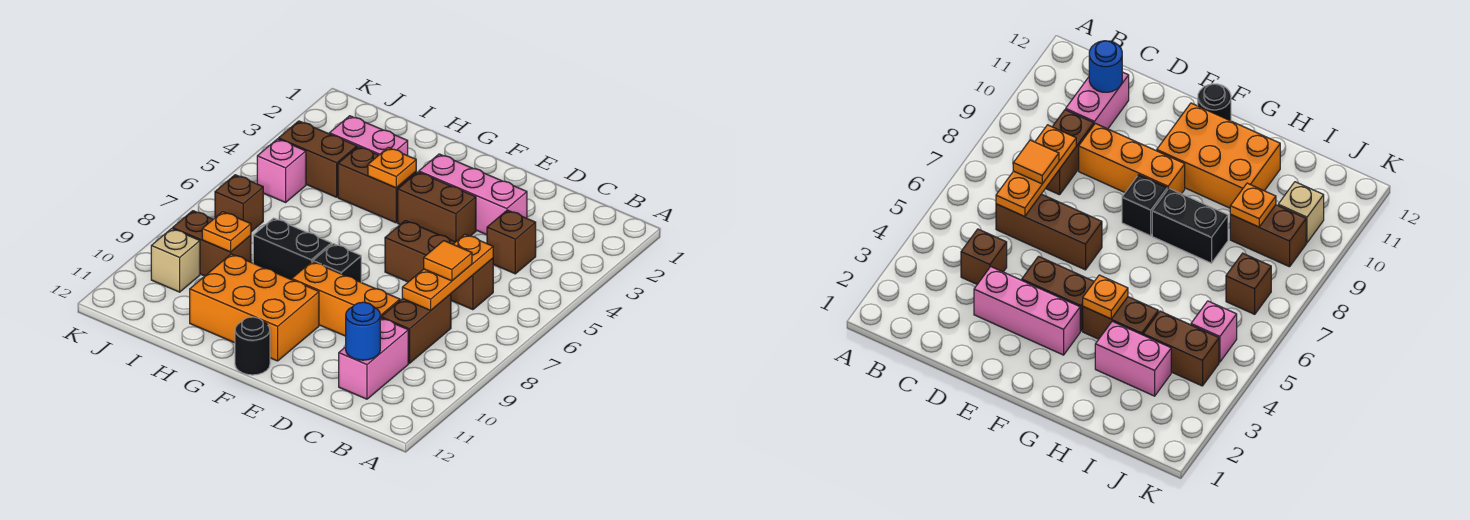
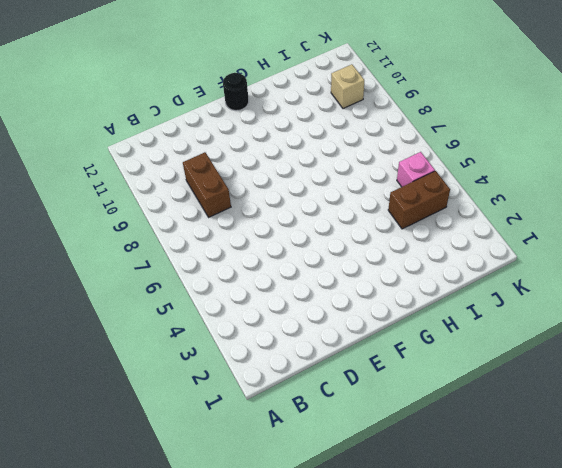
none -> brown 1x1 brick [487,210,536,274]
none -> brown 1x3 brick [385,221,493,310]
none -> pink 1x2 brick [339,318,408,399]

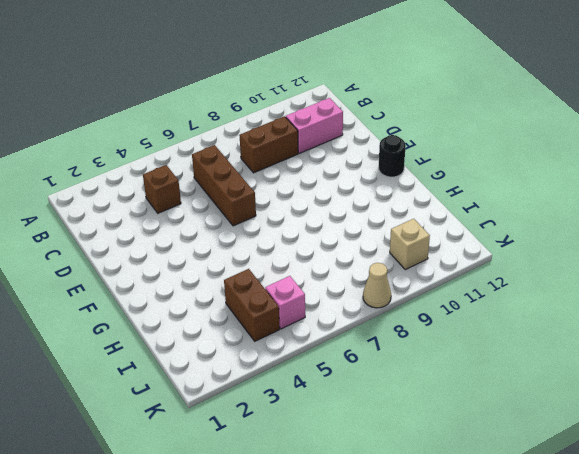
tan 1x1 cone [363,263,391,308] -> none
none -> pink 1x3 brick [419,154,527,235]
none -> orange 1x3 brick [292,262,400,336]
none -> brown 1x2 brick [398,172,476,242]

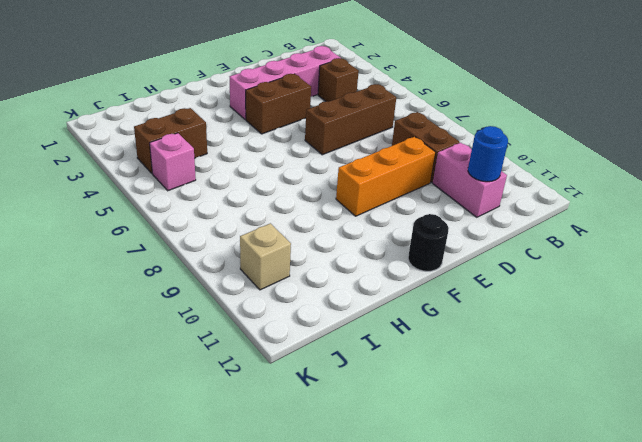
pink 1x4 brick [230,46,340,120] -> pink 1x3 brick [419,154,527,235]
none -> black 1x1 brick [313,244,361,282]
none -> orange 2x3 brick [190,254,319,361]
none -> brown 1x2 brick [338,146,416,223]

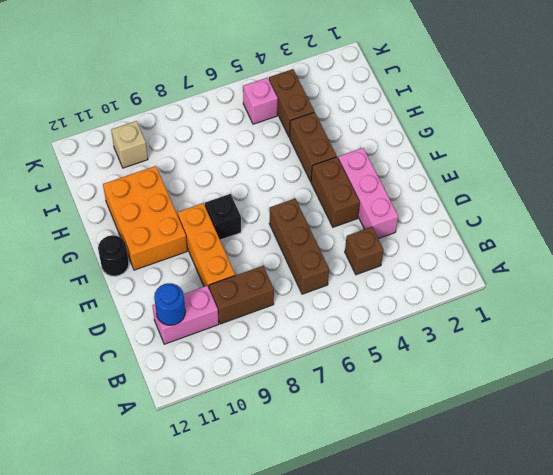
none -> black 1x2 brick [253,218,332,280]
none -> pink 1x2 brick [329,116,408,156]
none -> brown 1x2 brick [173,211,251,276]

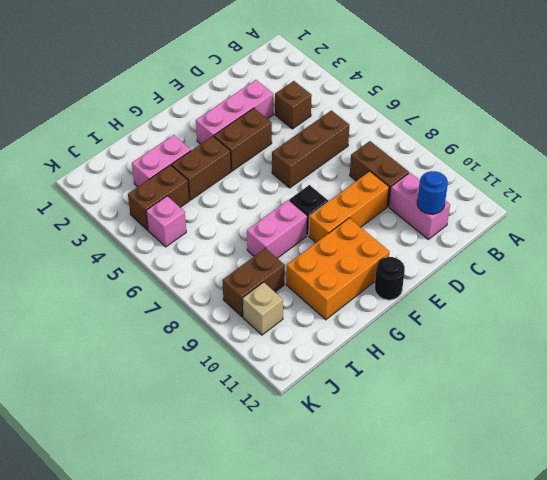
pink 1x2 brick [247,200,307,258] -> black 1x2 brick [253,218,332,280]
none -> brown 1x1 brick [215,175,263,232]
none -> orange 1x3 plate [402,234,493,310]
none -> orange 1x1 plate [368,148,416,188]

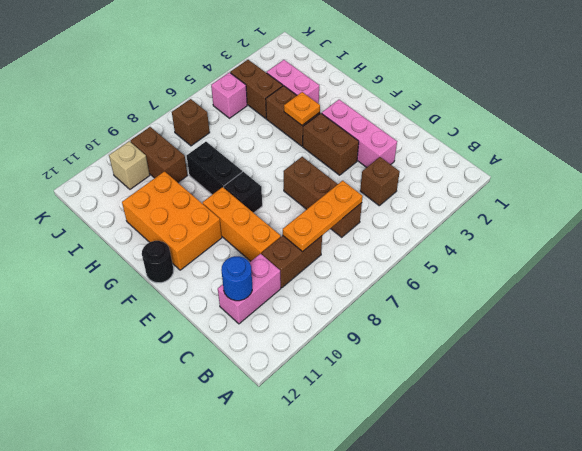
none -> orange 1x1 plate [202,212,251,252]
none -> orange 1x1 tile [424,241,472,281]

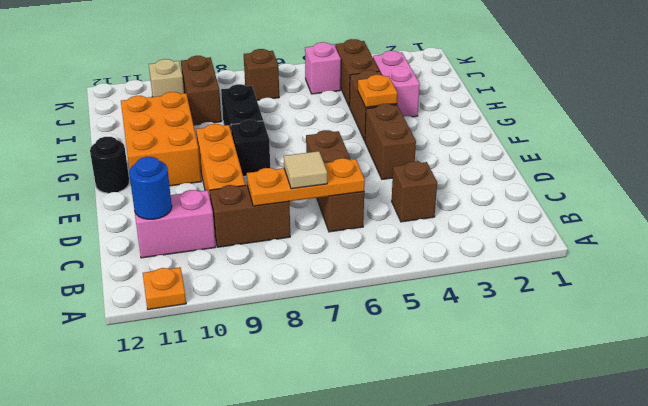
orange 1x1 plate [143,267,186,310] -> orange 1x1 plate moved to [202,212,251,252]
tan 1x1 tile [284,151,327,189] -> orange 1x1 tile [424,241,472,281]
none -> pink 1x3 brick [419,154,527,235]

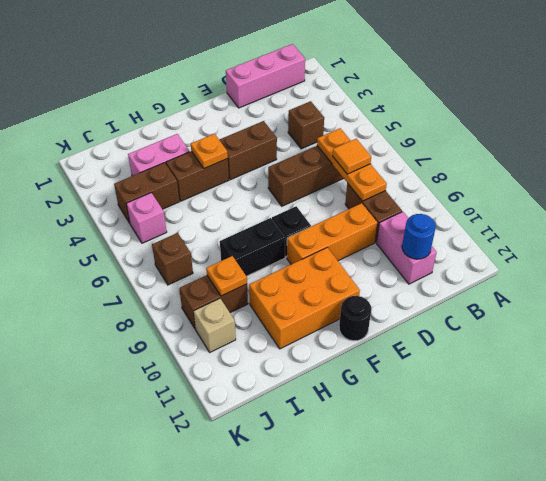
pink 1x3 brick [226,44,305,108] -> pink 1x3 brick moved to [419,154,527,235]

